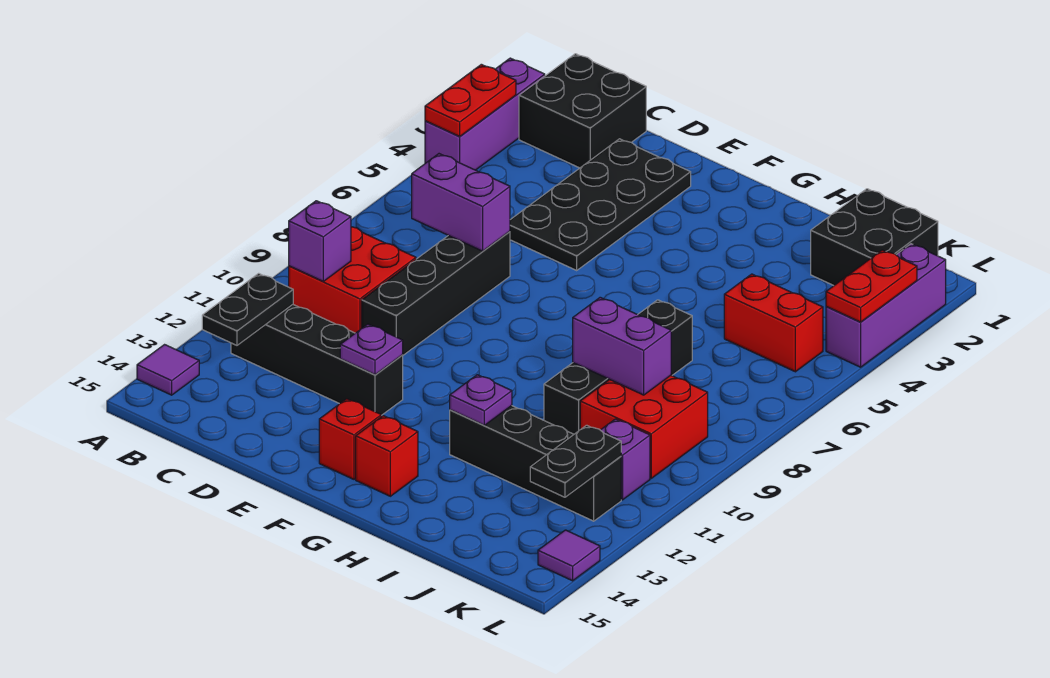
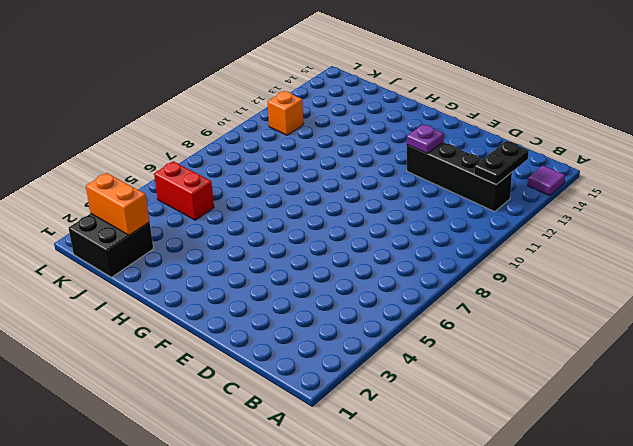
orange 1x2 brick [86,173,149,235] -> none
orange 1x1 brick [268,91,304,135] -> purple 1x1 brick [601,419,650,500]
none -> purple 1x3 brick [425,58,545,170]
none -> black 2x2 brick [519,54,646,168]
none -> red 2x2 brick [289,227,416,333]

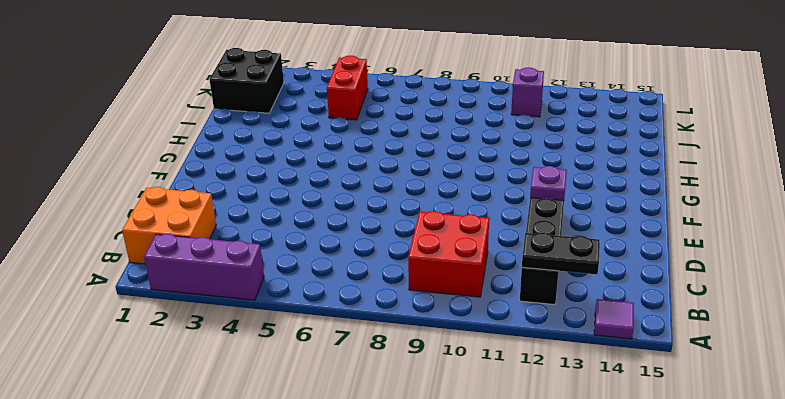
orange 2x2 brick [122,187,216,264] -> black 2x2 brick [519,54,646,168]
none -> black 2x4 plate [510,139,691,270]
none -> black 1x4 brick [362,231,510,355]
none -> red 1x1 brick [319,399,381,479]

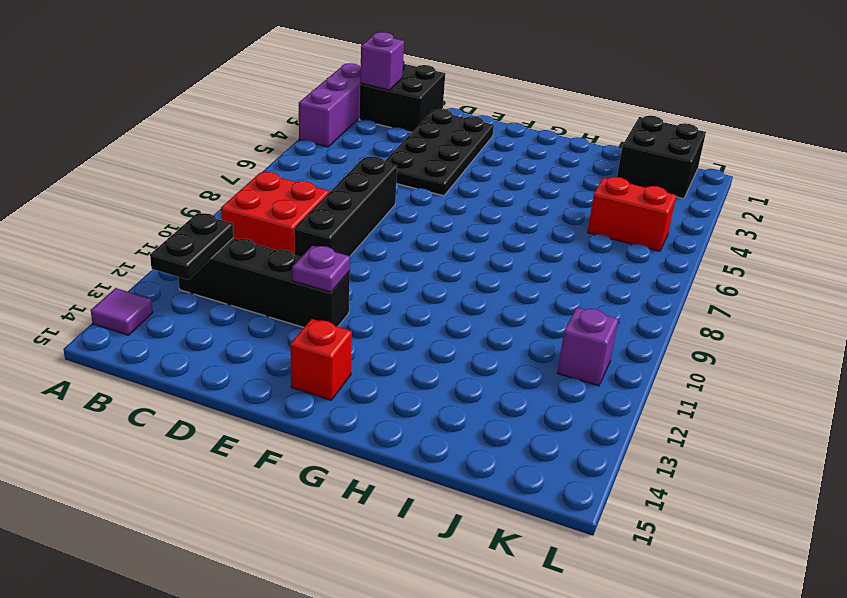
purple 1x1 brick [360,32,404,90] -> purple 1x1 brick moved to [289,201,351,281]
none -> red 1x1 brick [356,416,418,496]
none -> black 1x4 brick [450,406,621,521]
none -> black 1x4 brick [544,300,692,434]

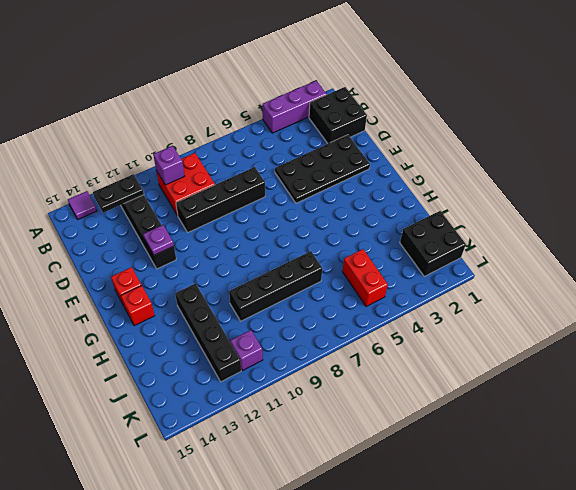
none -> red 2x2 brick [580,375,708,478]
none -> purple 1x3 brick [826,244,946,367]
none -> purple 1x1 tile [538,530,600,581]

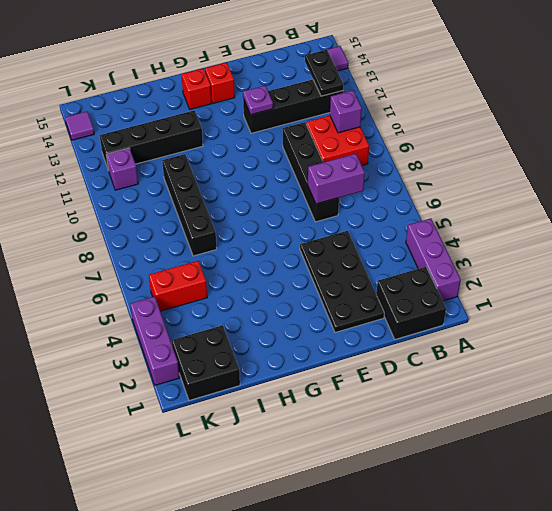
none -> red 2x2 brick [580,375,708,478]
none -> red 1x2 plate [425,64,516,136]
none -> purple 1x1 plate [450,375,512,425]

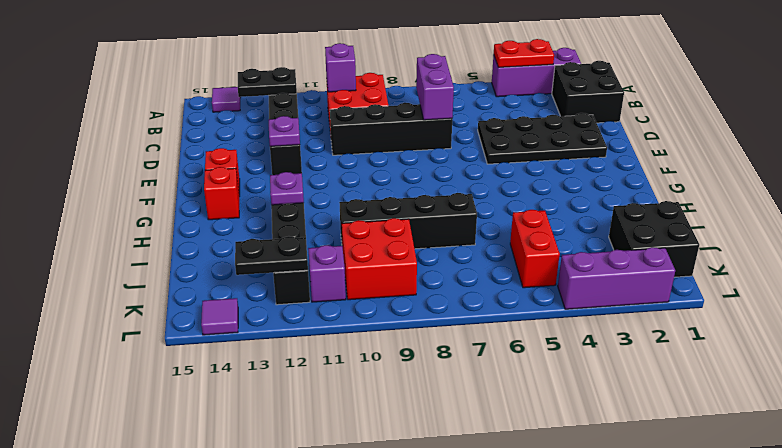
none -> purple 1x2 brick [573,297,671,395]
none -> red 1x2 plate [826,250,917,322]

